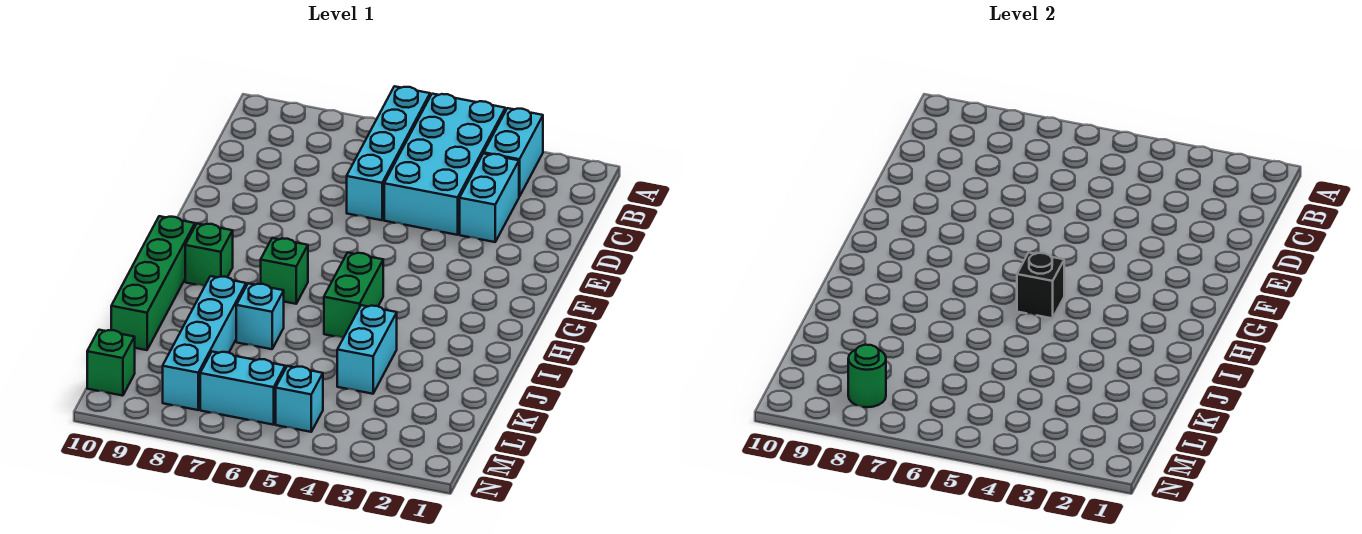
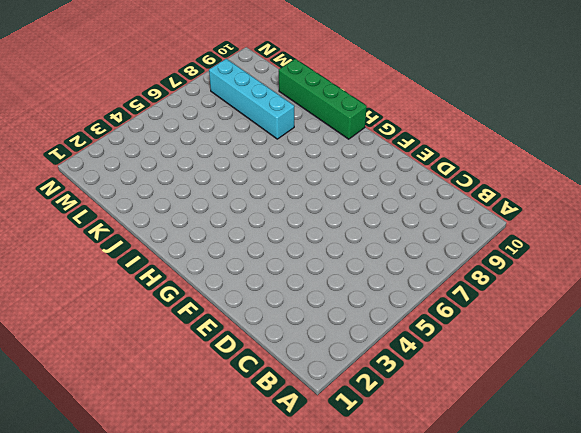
none -> cyan 1x2 brick [484,108,543,197]
none -> cyan 2x4 brick [384,94,505,235]
none -> cyan 1x4 brick [347,86,430,220]

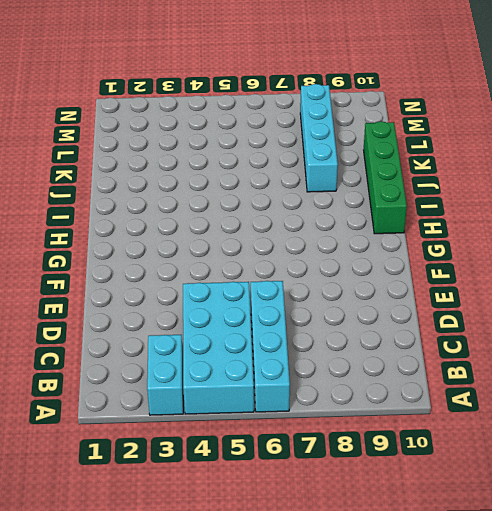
none -> cyan 1x2 brick [460,154,519,242]
none -> green 1x2 brick [324,252,383,338]
none -> green 1x1 brick [261,238,308,304]

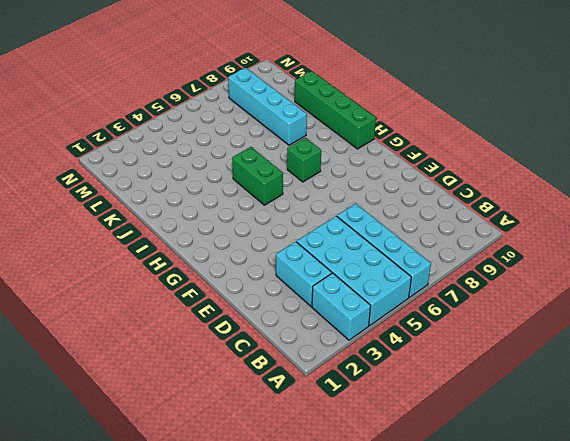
none -> green 1x1 brick [185,224,233,286]
none -> cyan 1x2 brick [337,305,397,394]
none -> cyan 1x1 brick [236,283,284,349]

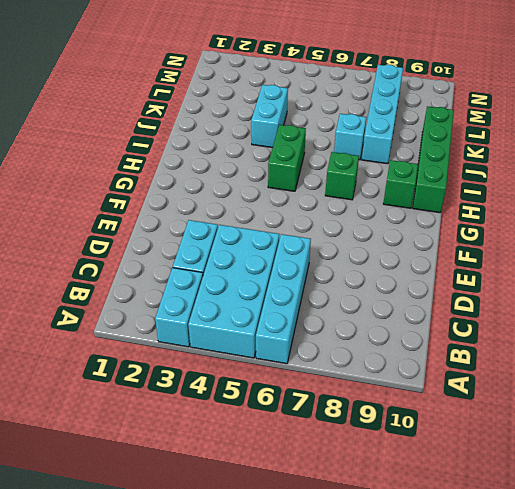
none -> cyan 1x1 brick [276,366,323,432]
none -> cyan 1x2 brick [200,352,285,425]
none -> green 1x1 brick [87,330,135,396]

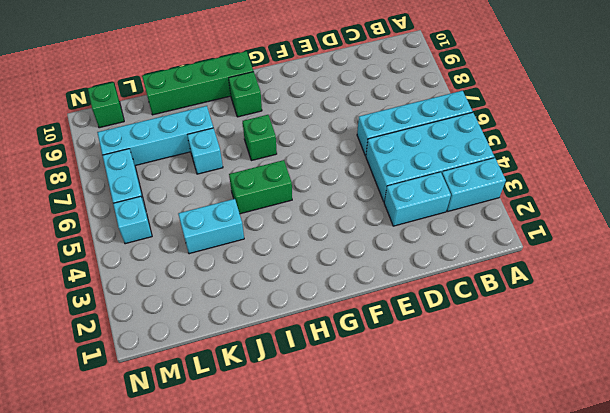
none -> black 1x1 brick [1017,252,1064,318]
none -> green 1x1 round brick [848,345,886,407]

